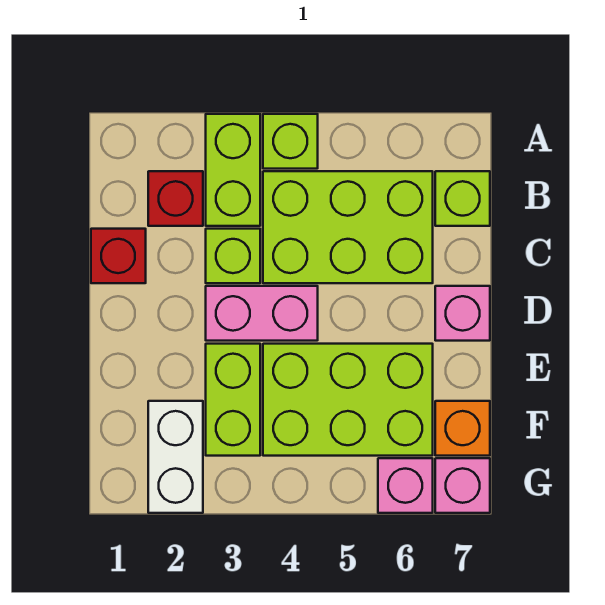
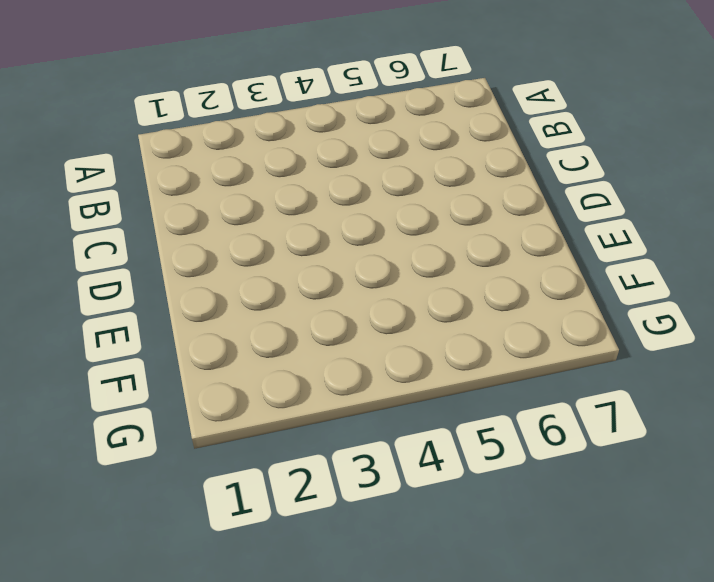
none -> lime 1x2 brick [206,114,260,226]
none -> lime 1x1 brick [263,114,318,169]
none -> red 1x1 brick [148,171,203,226]

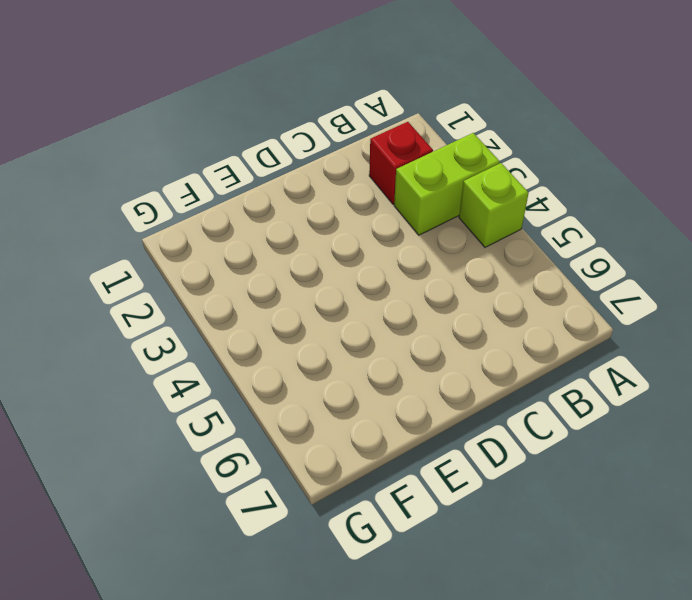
none -> lime 2x3 brick [263,171,433,283]
none -> lime 1x1 brick [435,171,490,226]
none -> red 1x1 brick [91,229,146,283]

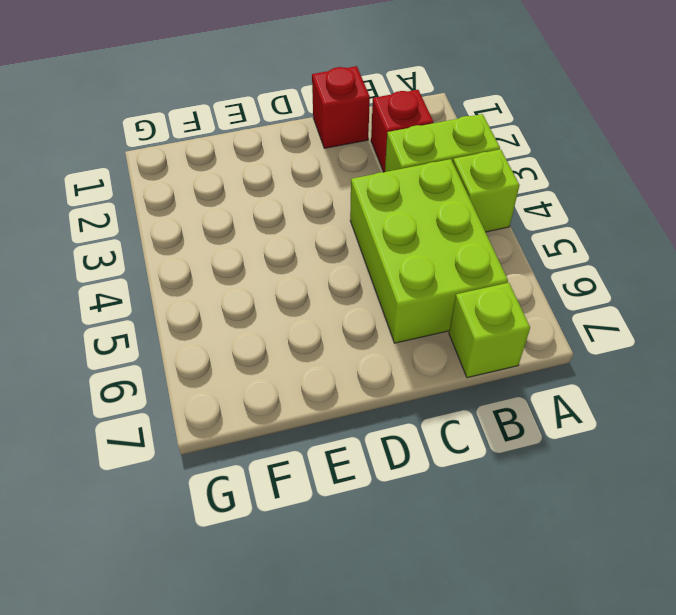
none -> lime 1x1 brick [206,229,260,283]
none -> pink 1x2 brick [206,286,318,341]
none -> pink 1x1 brick [435,286,490,341]

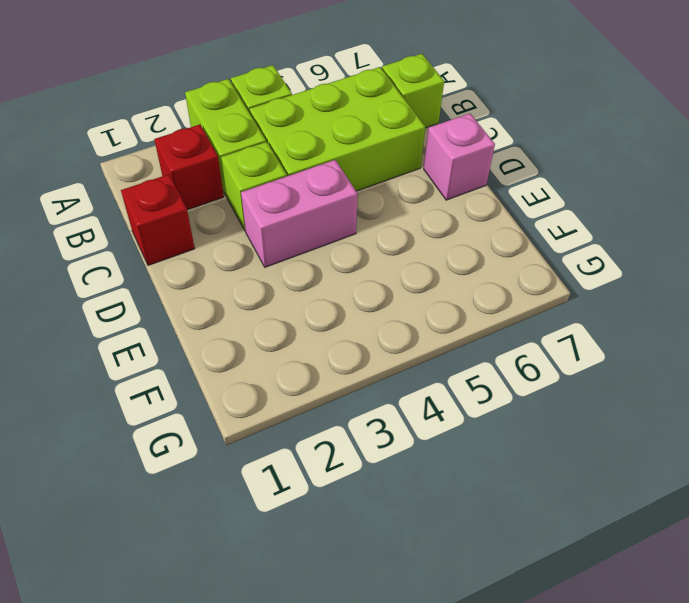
none -> lime 1x2 brick [206,344,260,456]
none -> lime 2x3 brick [263,344,433,456]
none -> white 1x2 brick [148,401,203,513]

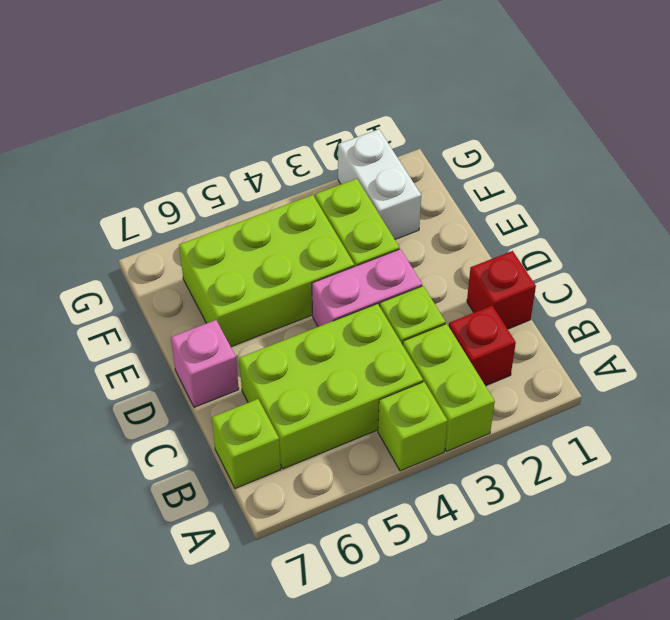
none -> orange 1x1 brick [435,401,490,456]
none -> pink 1x1 brick [378,458,433,513]
none -> pink 1x1 brick [435,458,490,513]

